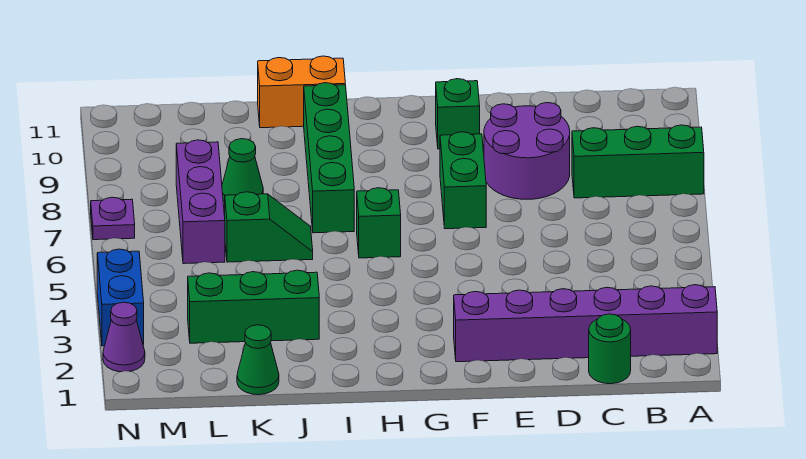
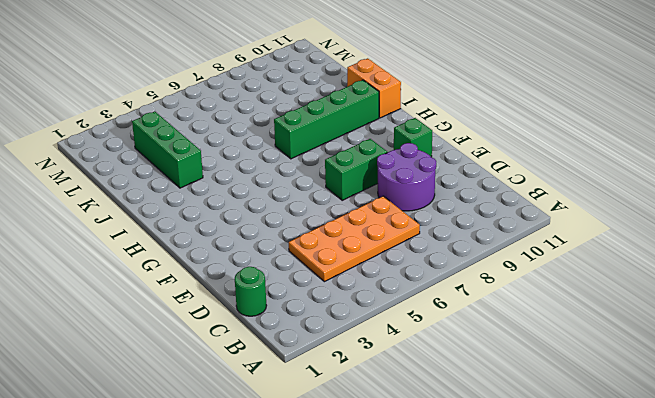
orange 2x4 plate [289,196,420,282] -> none
none -> purple 1x6 brick [454,285,717,362]
none -> green 1x3 brick [572,125,704,198]
none -> green 1x1 brick [357,188,401,258]

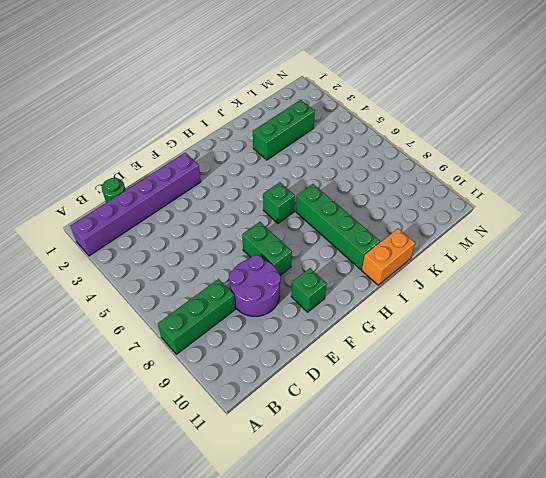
none -> green 1x2 slope [225,192,313,262]
none -> green 1x1 cone [237,325,279,395]
none -> green 1x1 cone [222,139,263,202]

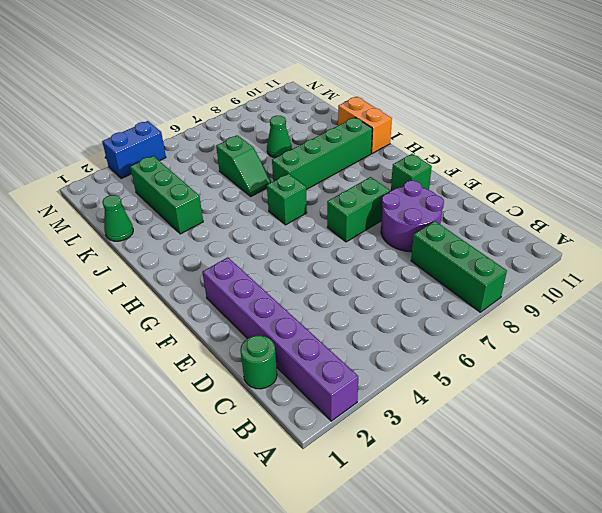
none -> purple 1x3 brick [176,140,225,264]
none -> purple 1x1 cone [103,302,145,372]
none -> purple 1x1 plate [91,197,135,240]

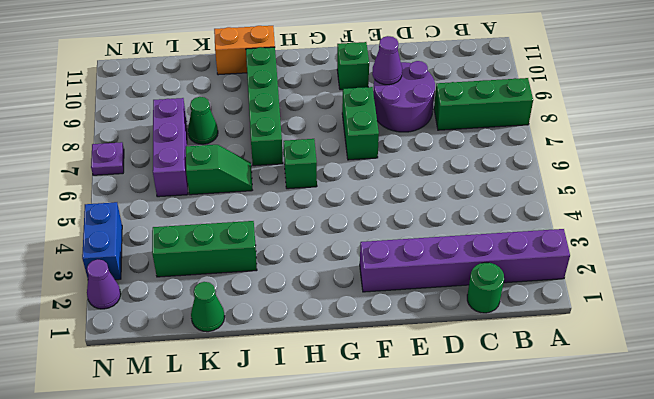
purple 1x1 cone [372,36,402,85] -> none

